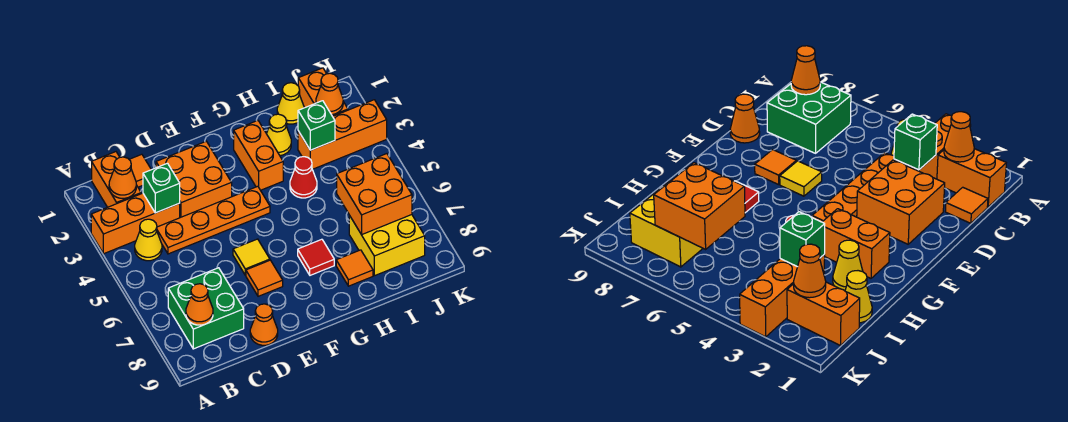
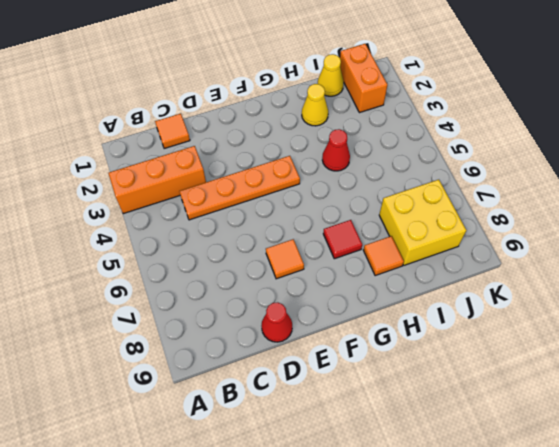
red 1x1 cone [261,302,292,342] -> orange 1x1 cone [250,304,278,345]
none -> orange 1x2 brick [92,152,141,207]
none -> yellow 1x1 cone [135,219,162,261]
none -> green 2x2 brick [168,268,244,349]

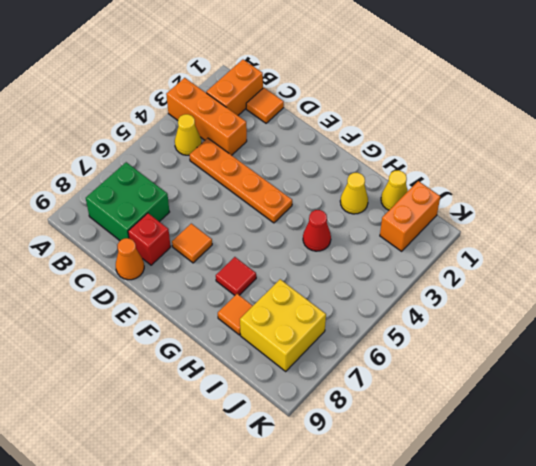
red 1x1 brick [128,213,171,265] -> none
none -> orange 2x2 brick [156,141,232,218]
none -> yellow 1x1 tile [233,239,270,275]
none -> orange 1x2 brick [234,121,283,190]

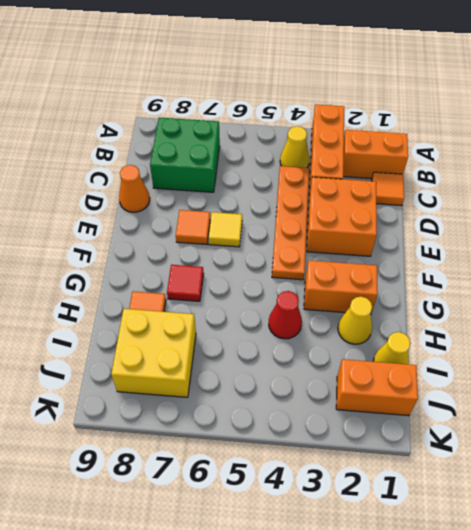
none -> orange 1x3 brick [298,100,387,169]
none -> orange 1x1 cone [109,157,136,198]
none -> orange 1x1 cone [186,284,213,325]

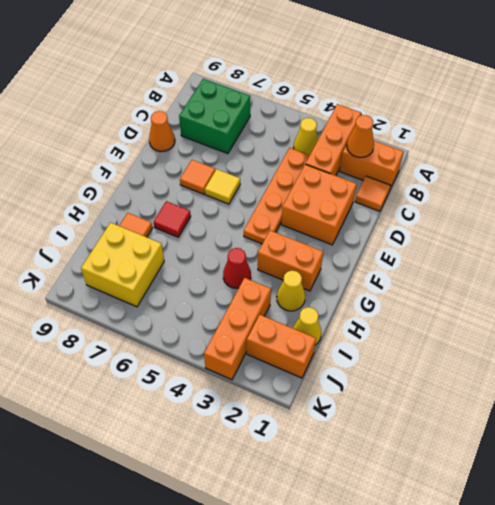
none -> orange 1x1 cone [186,284,213,325]
none -> green 1x1 brick [143,163,180,213]
none -> green 1x1 brick [298,101,335,150]

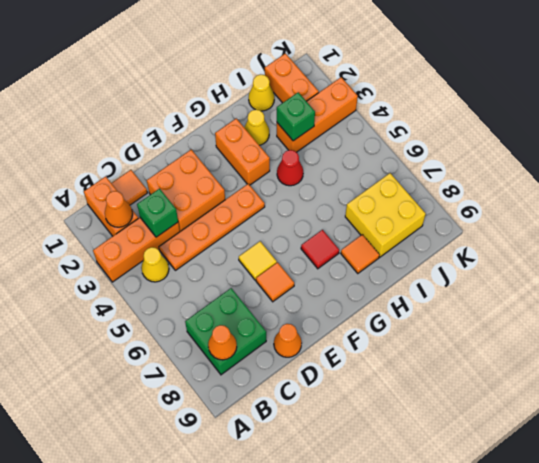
none -> orange 2x2 brick [337,154,412,235]
none -> orange 1x1 cone [316,73,343,115]

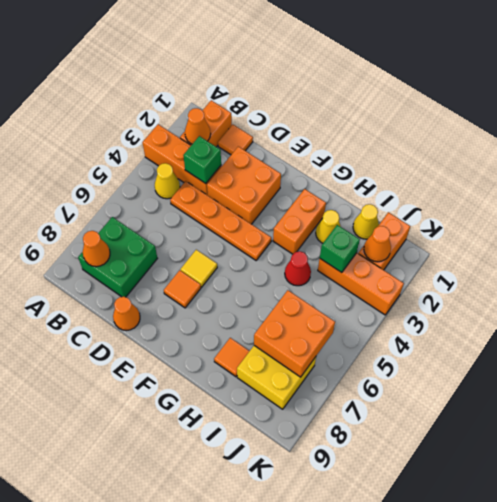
none -> red 1x1 tile [298,239,334,275]

